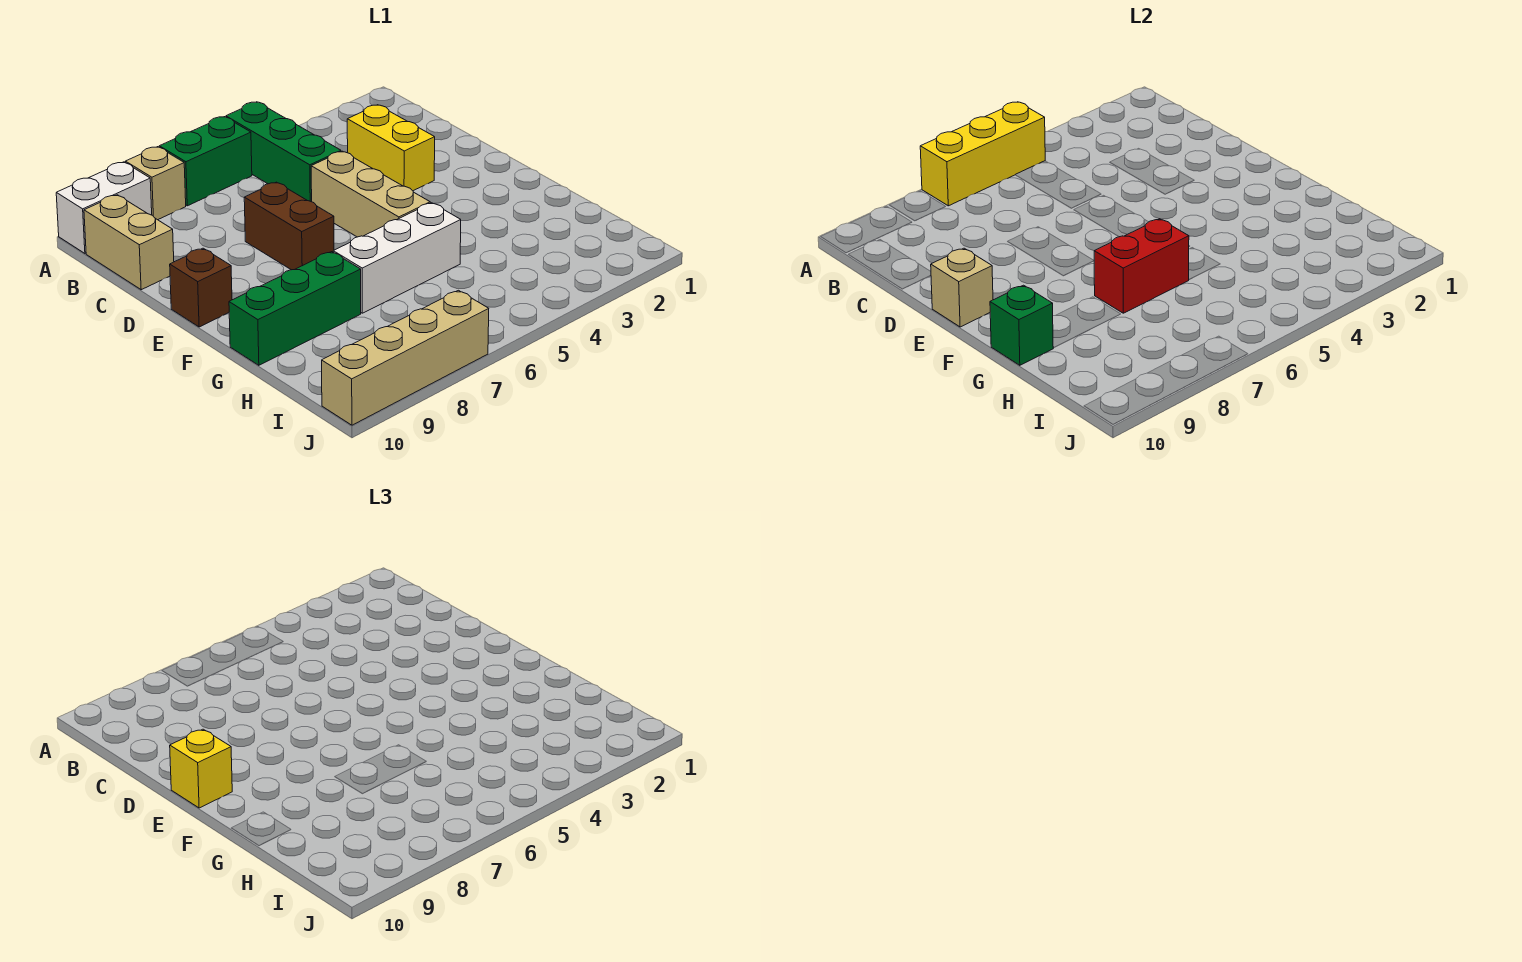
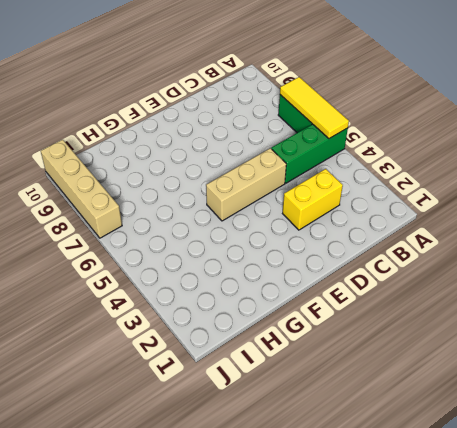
yellow 1x3 tile [280,77,349,139] -> yellow 1x3 brick [920,102,1045,206]
none -> tan 1x1 brick [125,147,186,220]
none -> white 1x2 brick [56,162,152,253]
none -> tan 1x2 brick [84,195,174,290]

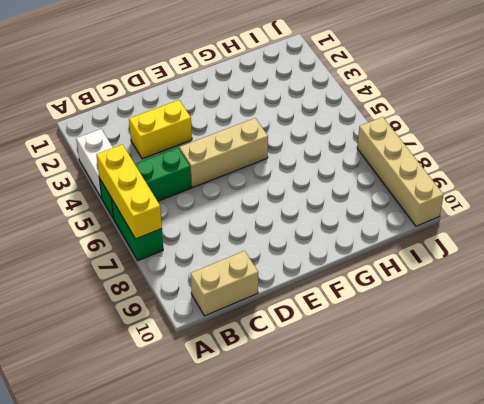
white 1x2 brick [76,129,113,198] -> white 1x2 brick moved to [56,162,152,253]
none -> tan 1x1 brick [125,147,186,220]
none -> brown 1x2 brick [244,182,334,270]
none -> brown 1x1 brick [170,248,232,327]

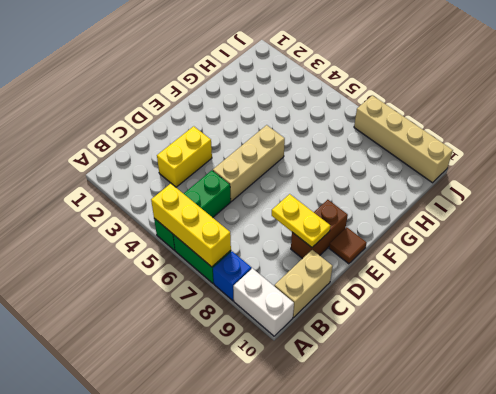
blue 1x1 brick [213,251,251,301] -> tan 1x1 brick [125,147,186,220]
yellow 1x2 plate [272,194,330,247] -> none
brown 1x2 brick [291,200,348,259] -> brown 1x2 brick moved to [244,182,334,270]
brown 1x1 tile [329,227,367,264] -> brown 1x1 brick [170,248,232,327]
none -> white 1x3 brick [333,203,461,313]
none -> green 1x3 brick [229,252,361,365]
none -> tan 1x1 brick [931,248,993,327]

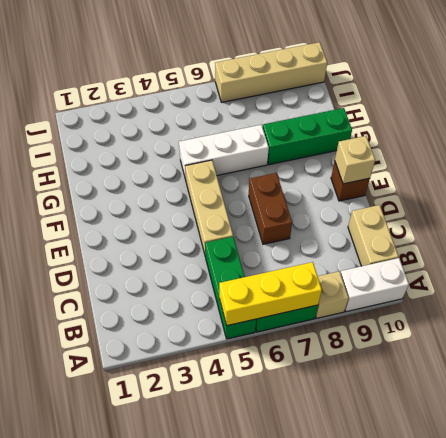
none -> yellow 1x2 brick [347,105,435,191]
none -> red 1x2 brick [1094,219,1189,313]
none -> green 1x1 brick [990,285,1053,365]

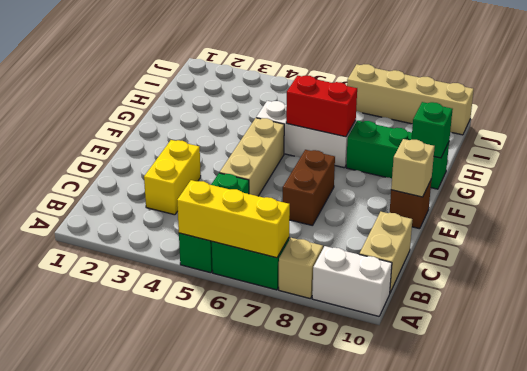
none -> yellow 1x1 brick [170,729,232,808]

